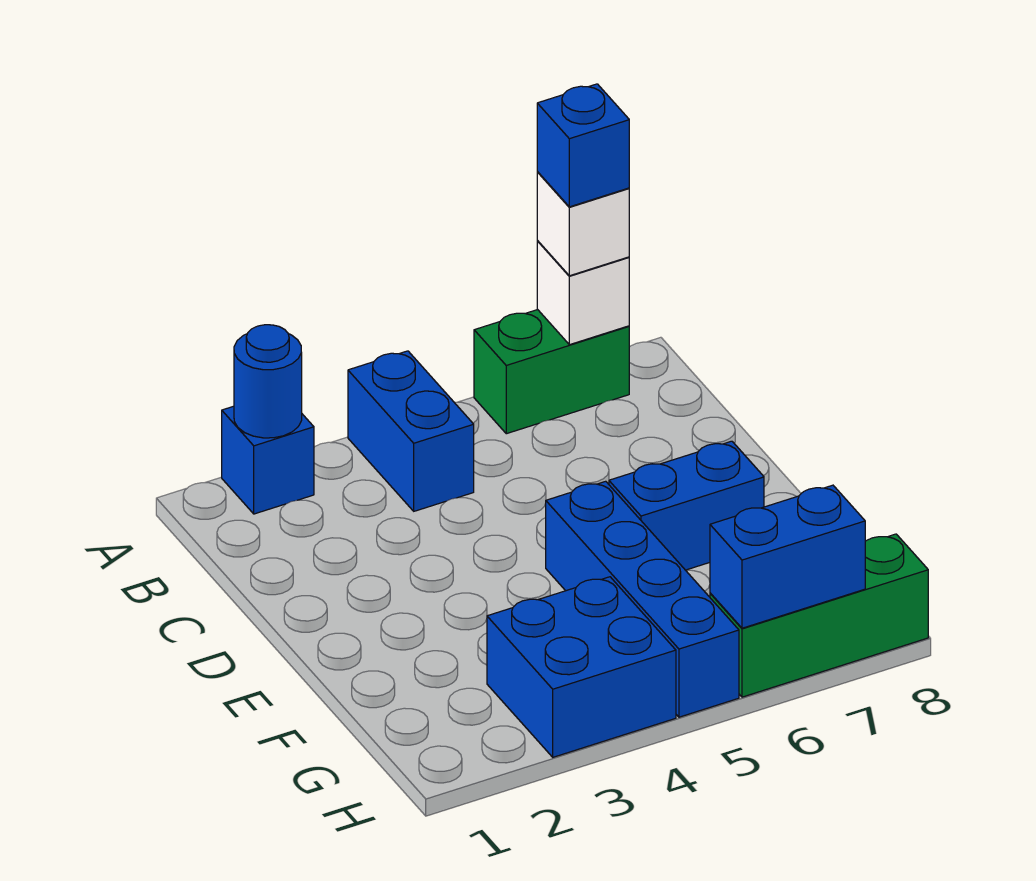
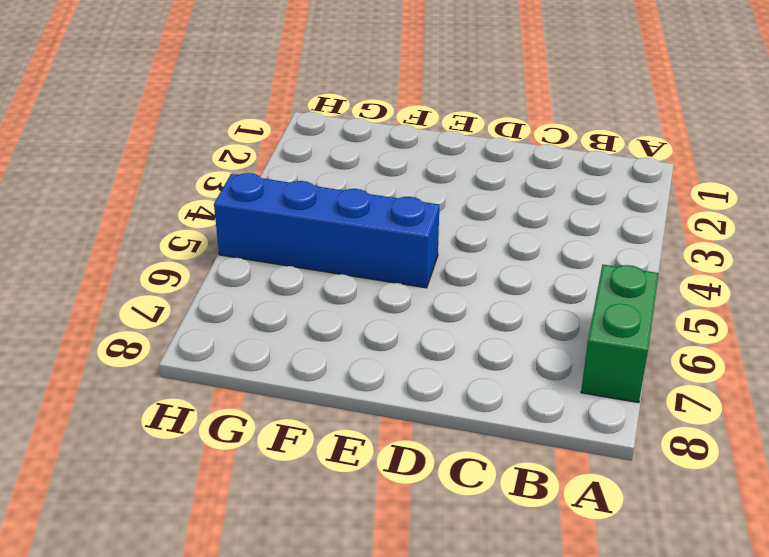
none -> blue 1x1 brick [222,406,314,514]
none -> blue 1x2 brick [348,351,474,511]
none -> blue 1x2 brick [609,441,764,570]

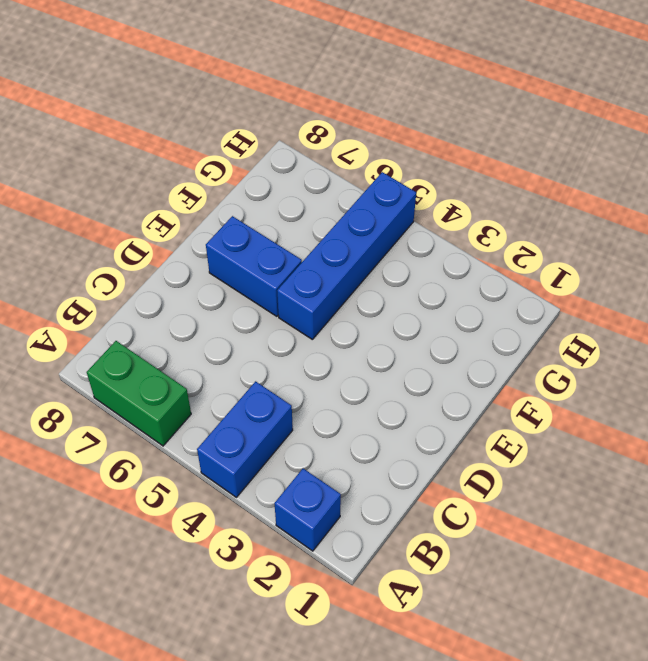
none -> blue 2x2 brick [487,577,676,757]
none -> green 1x3 brick [710,534,928,697]
none -> blue 1x1 round brick [234,325,302,438]

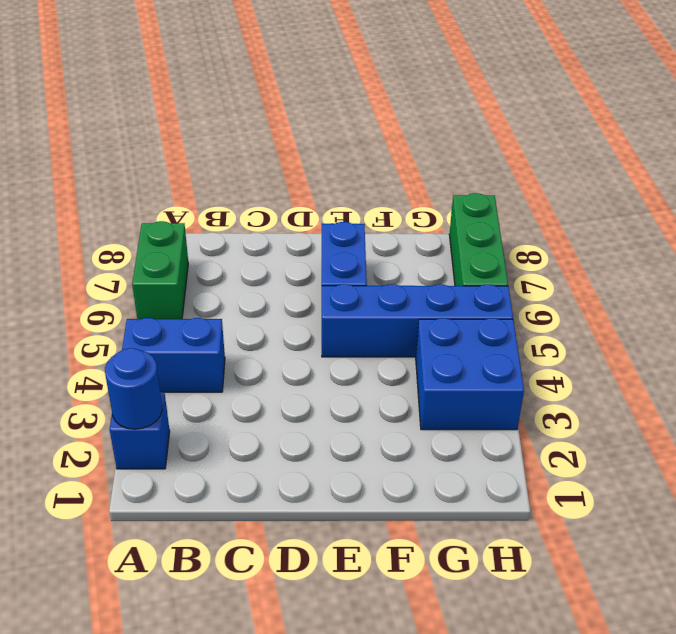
none -> white 1x1 brick [537,241,629,345]
none -> blue 1x2 brick [710,485,865,628]
none -> white 1x1 brick [537,172,629,276]

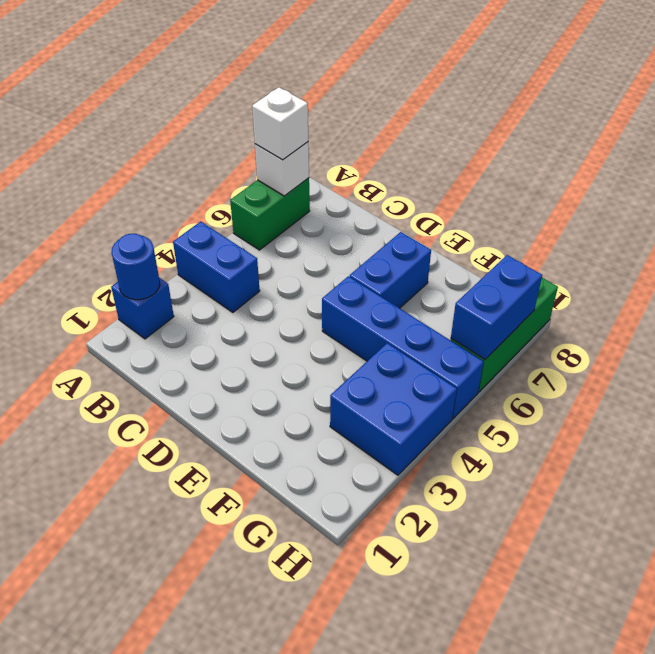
none -> blue 1x1 brick [537,84,629,207]

